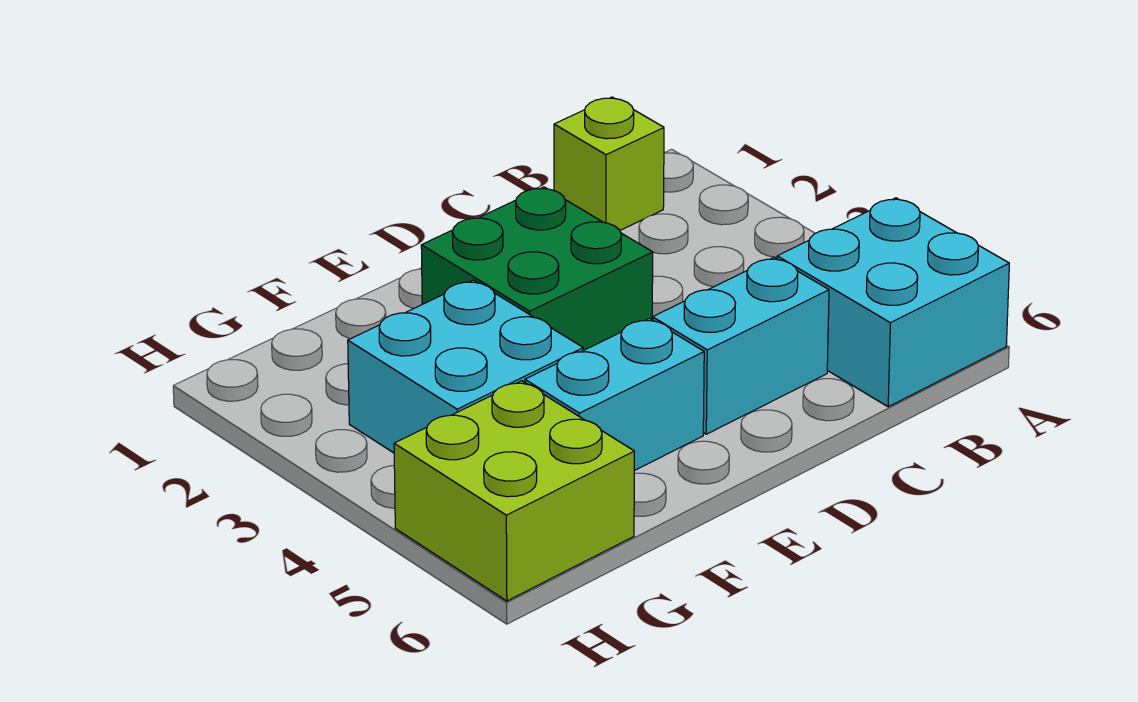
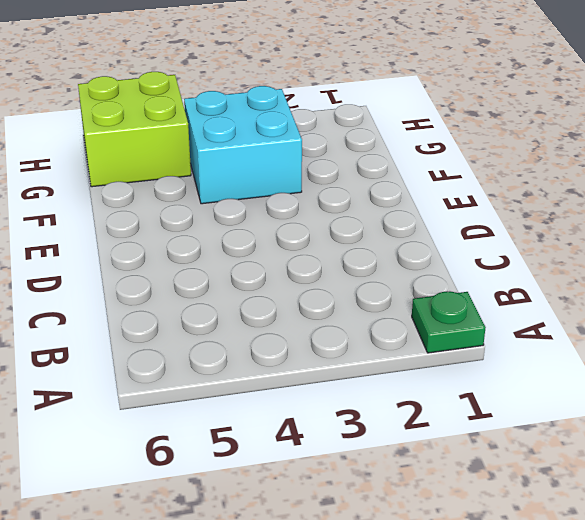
green 1x1 plate [412,291,486,353] -> none
none -> cyan 2x2 brick [777,198,1009,407]
none -> lime 1x1 brick [554,97,664,230]

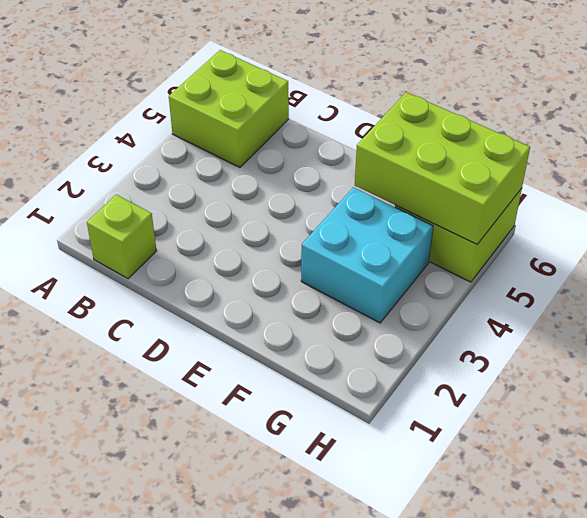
lime 2x2 brick [169,50,289,167] -> cyan 2x2 brick [777,198,1009,407]
lime 2x3 brick [355,92,530,244] -> none
none -> cyan 1x2 brick [653,257,829,434]
none -> green 2x2 brick [421,187,653,350]

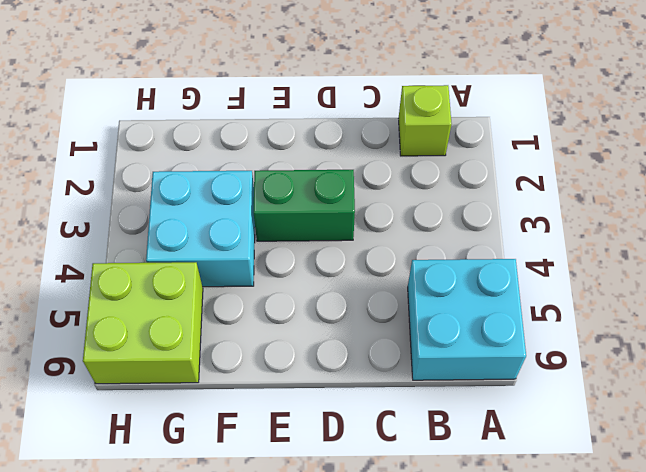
green 1x2 brick [253,170,355,241] -> green 2x2 brick [421,187,653,350]
none -> cyan 1x2 brick [653,257,829,434]
none -> cyan 1x2 brick [525,318,704,471]

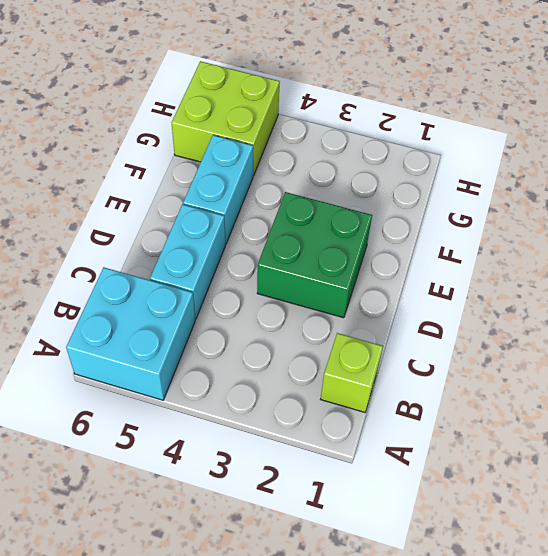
none -> cyan 2x2 brick [348,280,583,453]

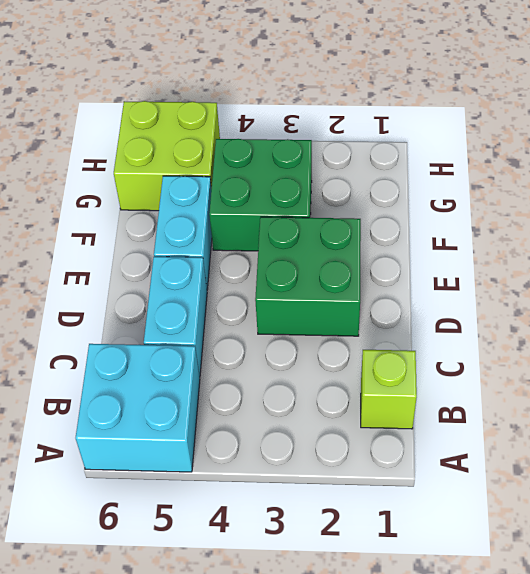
green 2x2 brick [209,139,312,251] -> cyan 2x2 brick [348,280,583,453]

